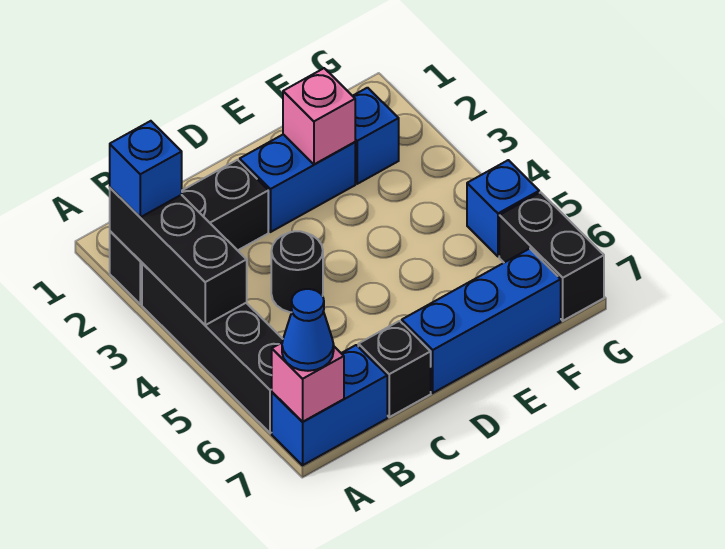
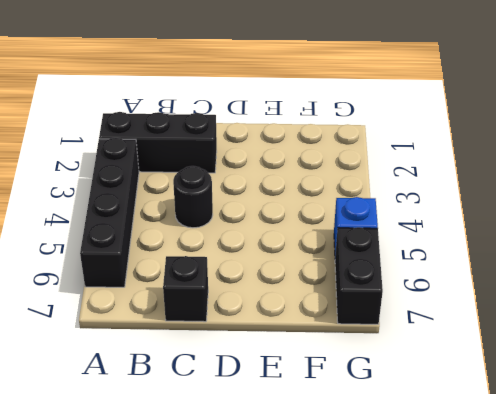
none -> blue 1x2 brick [272,345,387,465]
none -> blue 1x2 brick [240,135,355,232]
none -> blue 1x3 brick [402,249,561,393]

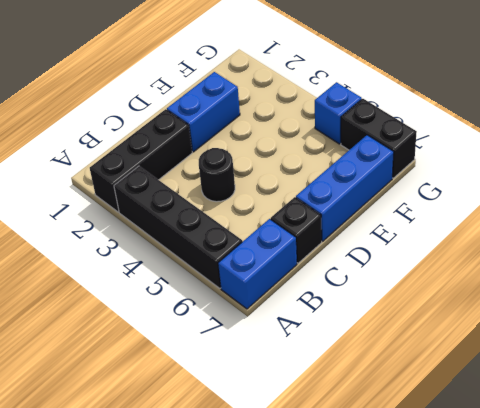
none -> blue 1x1 brick [353,88,399,184]
none -> black 1x3 brick [110,188,247,325]
none -> pink 1x1 brick [272,343,344,422]

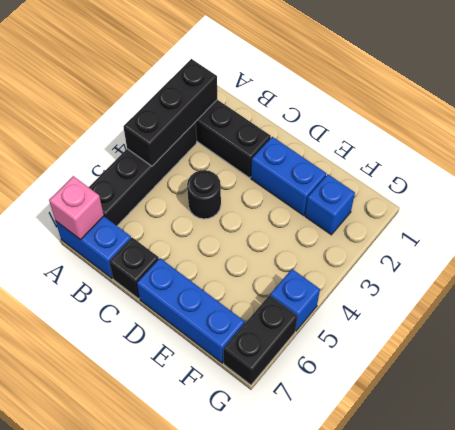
none -> pink 1x1 brick [283,68,355,164]
none -> blue 1x1 brick [110,121,182,217]
none -> blue 1x1 cone [282,289,334,371]

